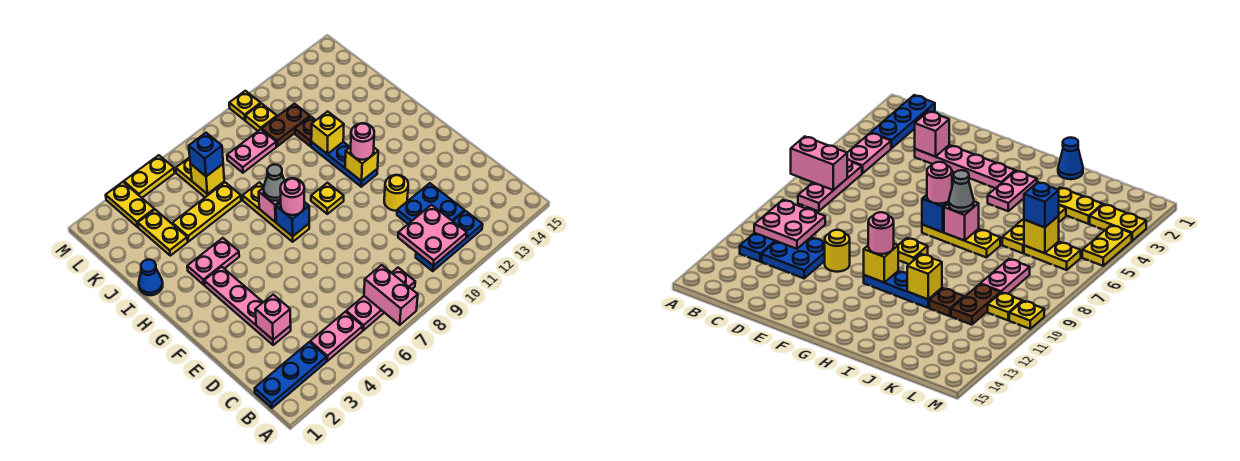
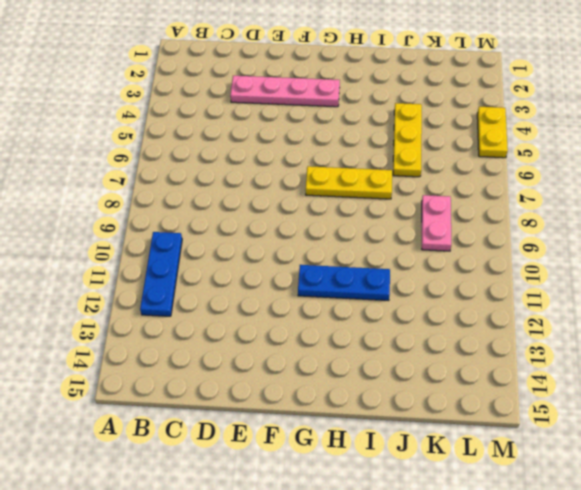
none -> blue 1x3 plate [255,342,327,408]
none -> pink 1x2 plate [310,312,363,361]
none -> pink 1x3 plate [346,268,415,330]
none -> blue 2x2 plate [397,183,465,224]

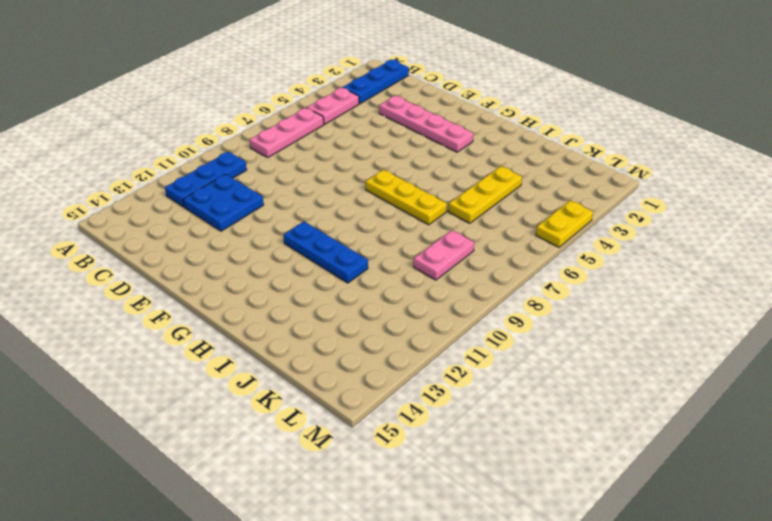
none -> yellow 1x1 round brick [384,175,408,211]
none -> yellow 1x1 plate [311,183,344,214]
none -> pink 1x2 plate [187,238,239,285]
none -> blue 1x1 cone [139,260,163,295]

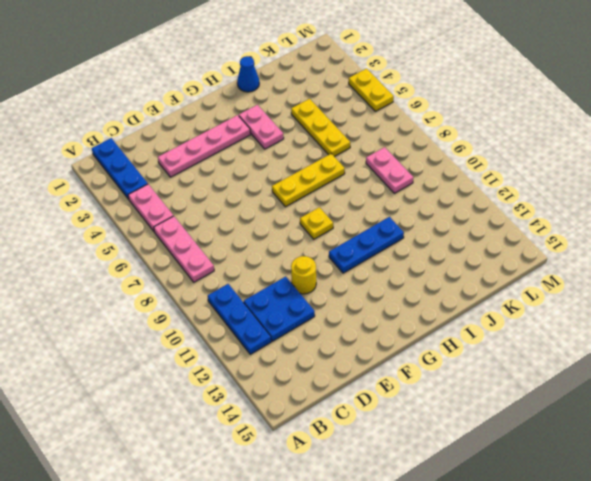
none -> yellow 1x2 plate [138,210,188,256]
none -> brown 1x1 plate [295,117,316,146]
none -> yellow 1x2 plate [176,157,224,197]
none -> brown 1x2 plate [262,104,310,146]

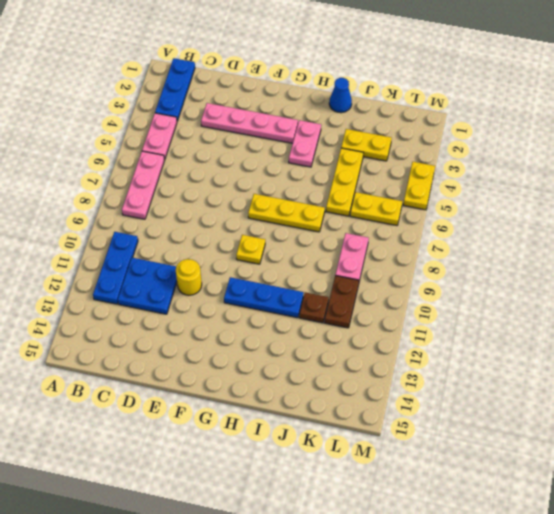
none -> yellow 1x2 plate [106,182,154,227]
none -> yellow 1x1 plate [245,104,277,131]
none -> yellow 1x1 plate [229,91,261,120]
none -> pink 1x2 brick [364,265,418,325]

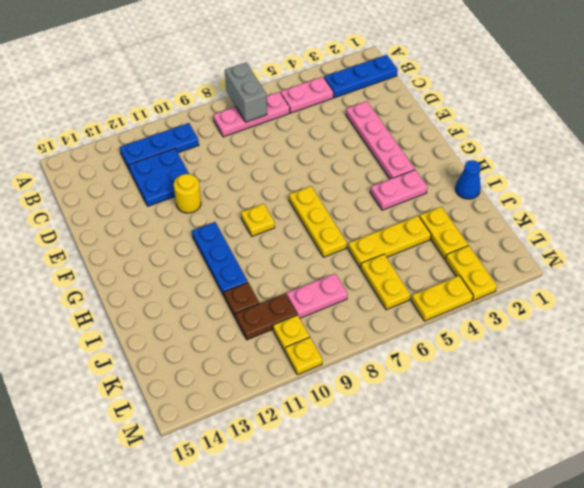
grey 1x2 brick [225,63,267,122] -> pink 1x2 brick [364,265,418,325]
none -> pink 2x2 plate [398,205,467,266]
none -> pink 1x1 brick [255,295,291,340]
none -> blue 1x1 brick [276,202,309,236]
none -> yellow 1x1 brick [345,147,378,181]

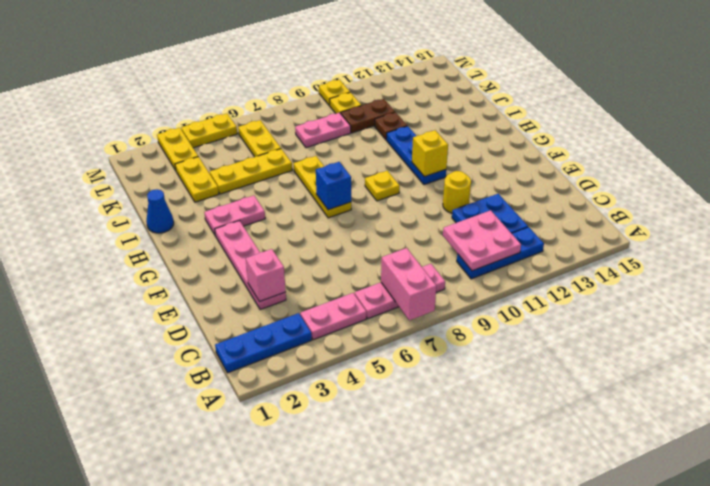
none -> pink 1x1 brick [259,188,281,222]
none -> yellow 1x1 brick [311,111,344,154]
none -> yellow 1x1 brick [190,164,224,194]
none -> pink 1x1 round brick [280,178,304,215]

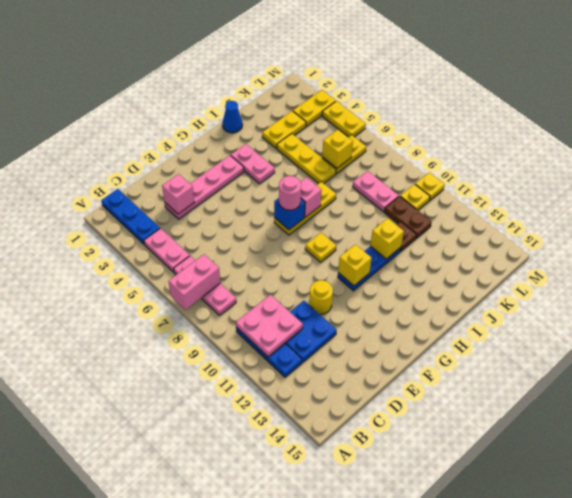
none -> pink 1x1 round brick [351,123,374,160]
none -> grey 1x1 cone [264,165,284,201]
none -> blue 1x1 brick [189,133,223,176]

